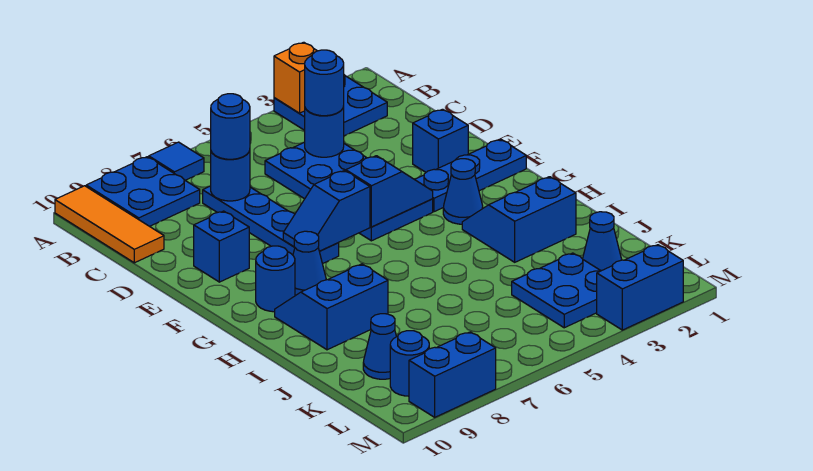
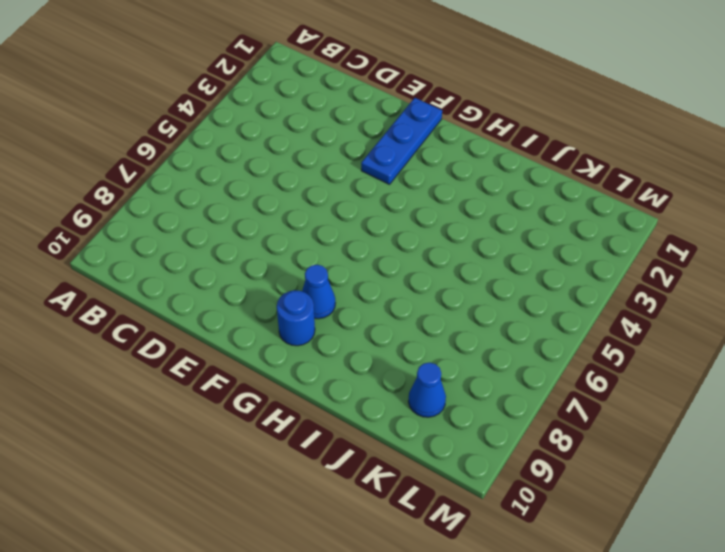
none -> blue 2x2 plate [274,75,387,136]
none -> blue 1x1 tile [149,142,204,180]
none -> blue 2x2 plate [86,157,200,226]

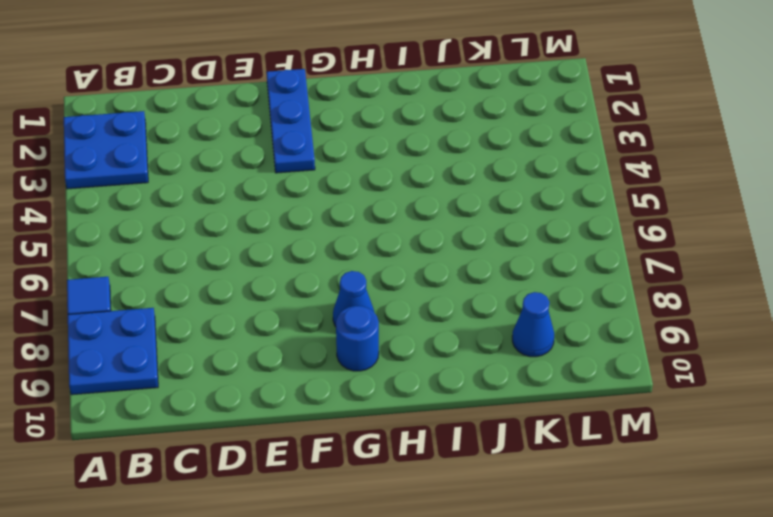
none -> orange 1x3 tile [55,186,164,263]
none -> blue 2x4 plate [265,142,433,241]
none -> blue 1x4 plate [203,186,339,264]

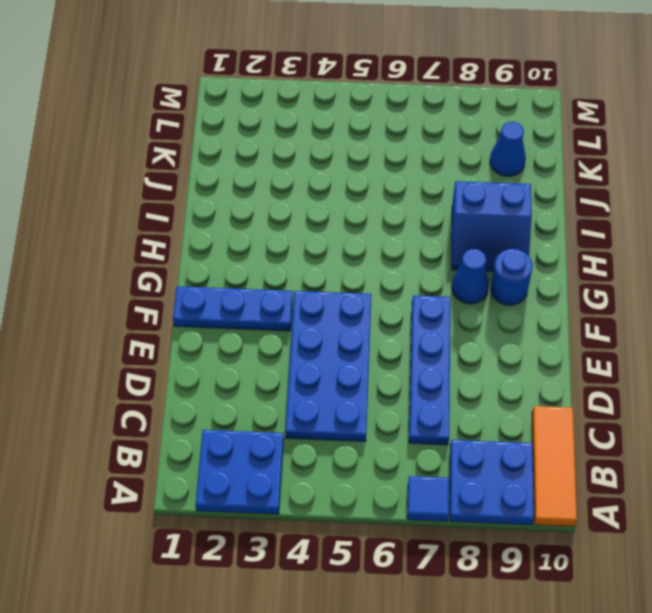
none -> blue 1x1 brick [413,109,468,172]
none -> blue 1x1 brick [194,211,249,282]
none -> blue 1x1 cone [443,159,483,224]

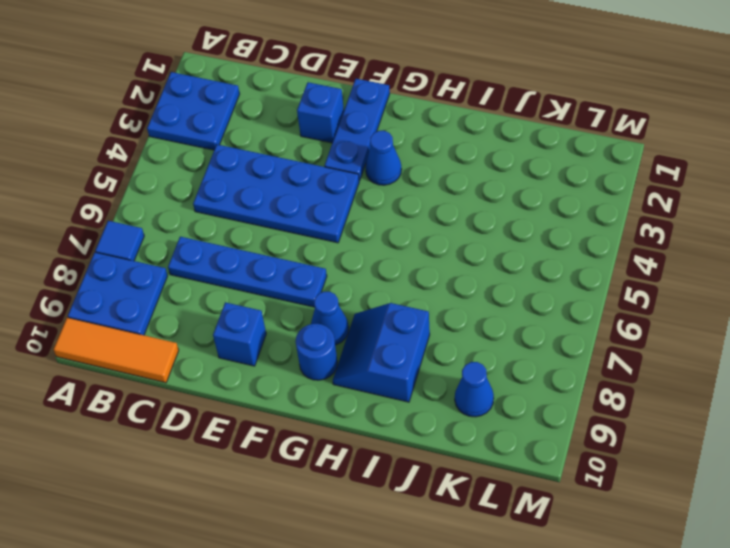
none -> blue 2x2 slope [462,177,576,262]
none -> blue 1x1 cone [583,212,622,271]
none -> blue 2x2 plate [512,253,601,328]

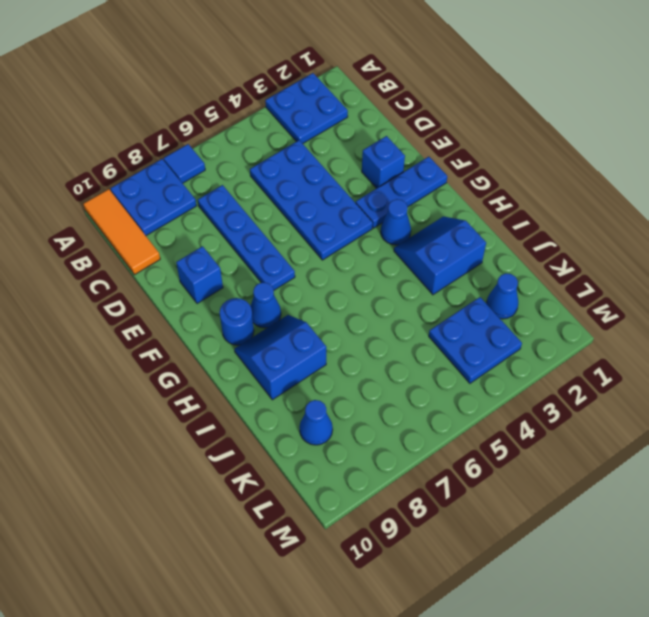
none -> blue 1x1 round brick [390,331,429,396]
none -> blue 1x2 brick [597,245,683,330]
none -> blue 1x2 brick [409,332,496,417]

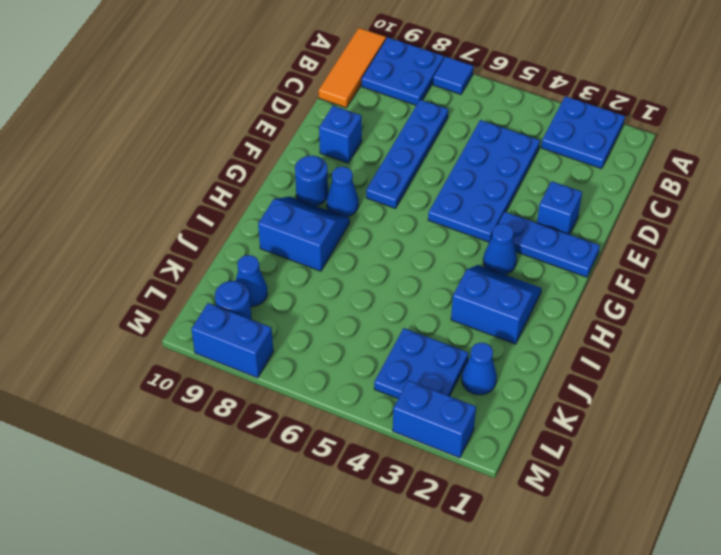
none -> orange 1x1 brick [274,42,317,113]
none -> blue 1x1 round brick [305,107,344,157]
none -> blue 1x1 round brick [211,151,250,201]

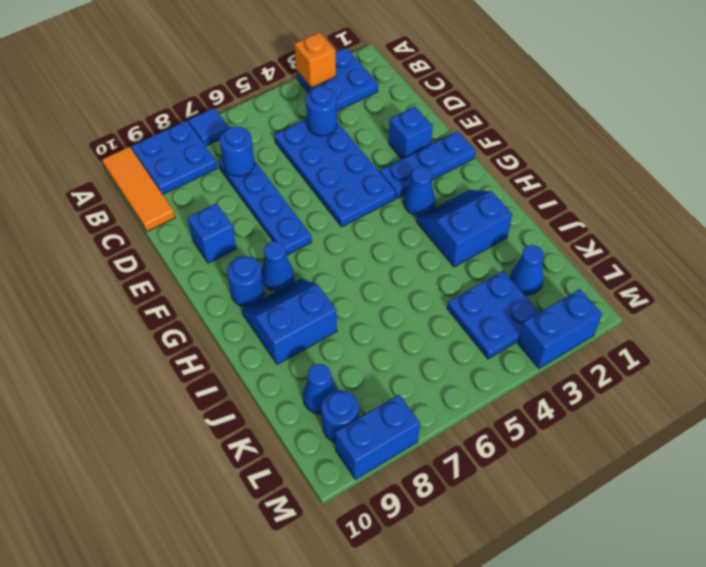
none -> blue 1x2 slope [346,156,433,227]
none -> blue 1x2 slope [283,171,370,251]
none -> blue 1x1 round brick [305,50,344,116]

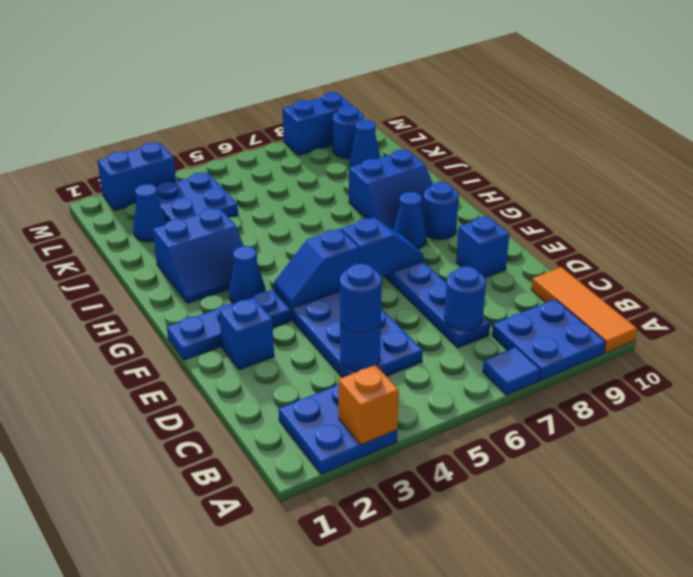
none -> blue 1x1 round brick [211,94,250,159]

